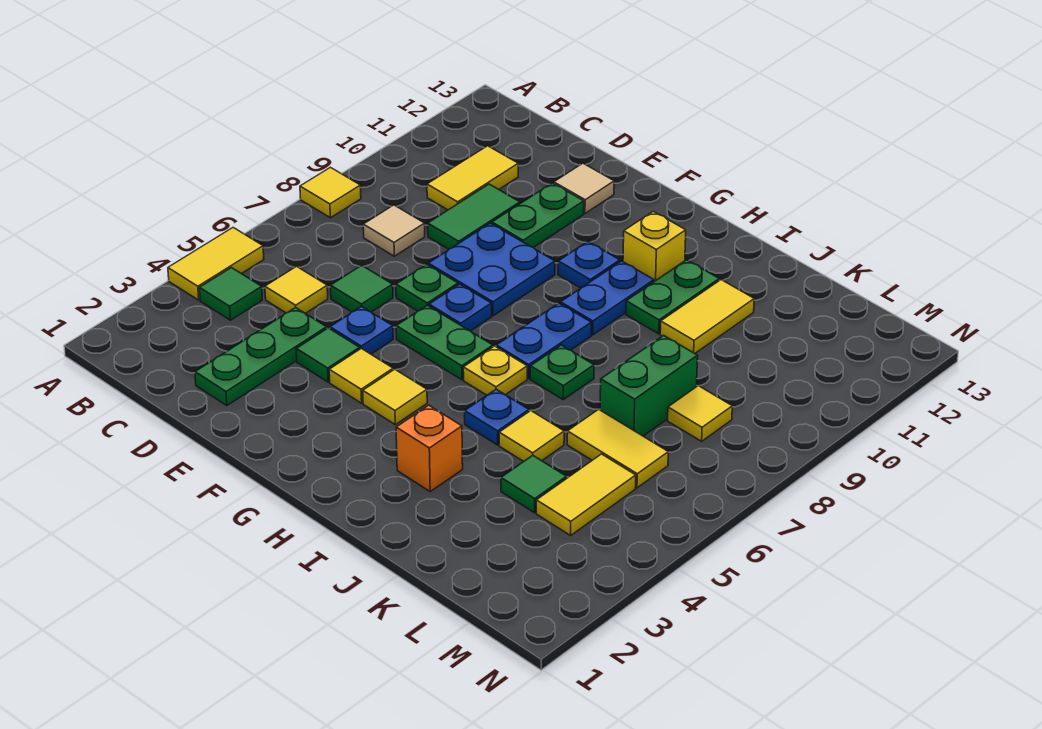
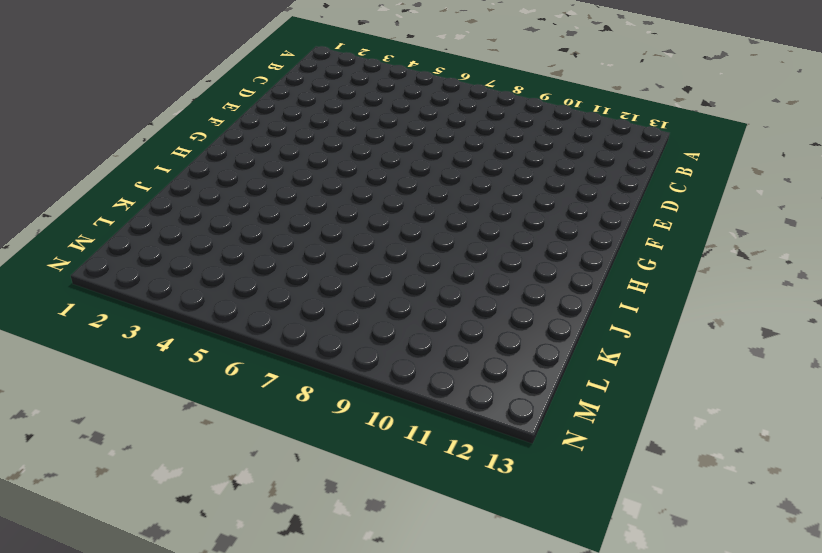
none -> yellow 1x2 tile [168,228,264,300]
none -> yellow 1x1 tile [300,167,361,218]
none -> green 1x1 tile [199,268,262,320]
none -> yellow 1x1 tile [265,266,328,314]

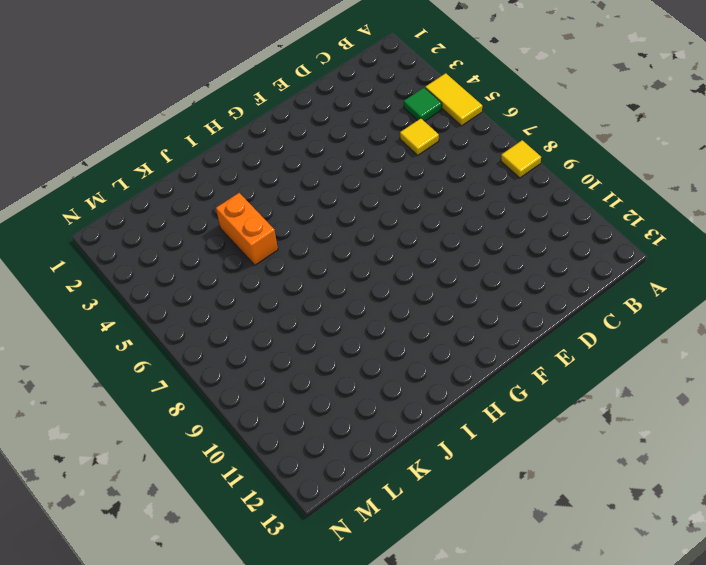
orange 1x2 brick [216,193,278,265] -> yellow 1x1 tile [499,411,564,461]
none -> tan 1x1 tile [363,205,425,256]
none -> yellow 1x2 tile [427,146,518,210]
none -> green 1x3 plate [195,307,327,406]
none -> green 1x1 tile [330,265,393,312]

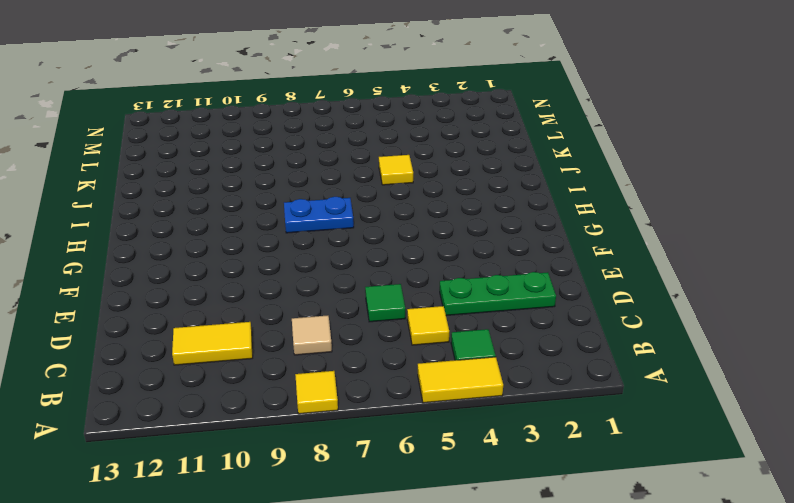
none -> green 1x2 tile [428,184,520,249]
none -> green 1x1 tile [296,328,360,382]
none -> blue 1x1 plate [330,306,393,354]
none -> green 1x1 plate [396,264,458,311]

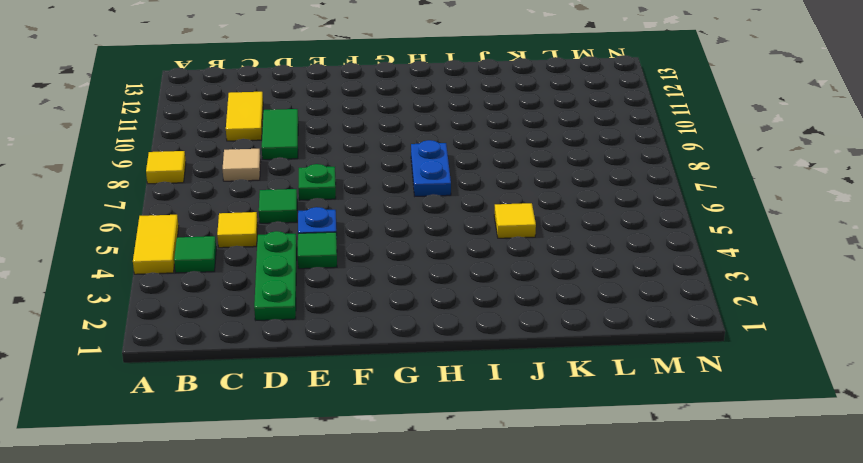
none -> blue 2x2 plate [428,223,555,316]
none -> green 1x2 plate [492,183,584,248]
none -> tan 1x1 tile [554,163,614,213]
none -> yellow 1x1 tile [329,348,393,403]

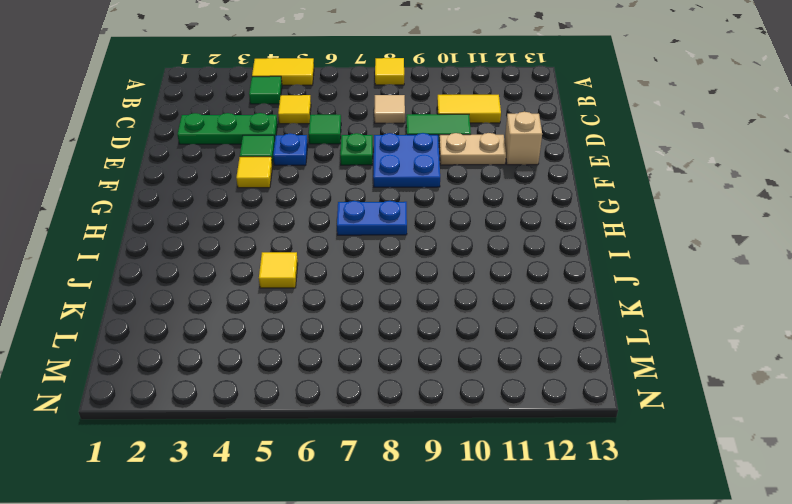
tan 1x2 plate [439,133,506,165] -> green 1x2 plate [492,183,584,248]
tan 1x1 brick [505,112,542,165] -> tan 1x1 tile [554,163,614,213]
none -> green 1x2 plate [396,305,493,380]
none -> blue 1x1 plate [429,284,492,331]
none -> yellow 1x1 tile [363,369,427,425]
none -> blue 1x1 plate [558,242,620,288]

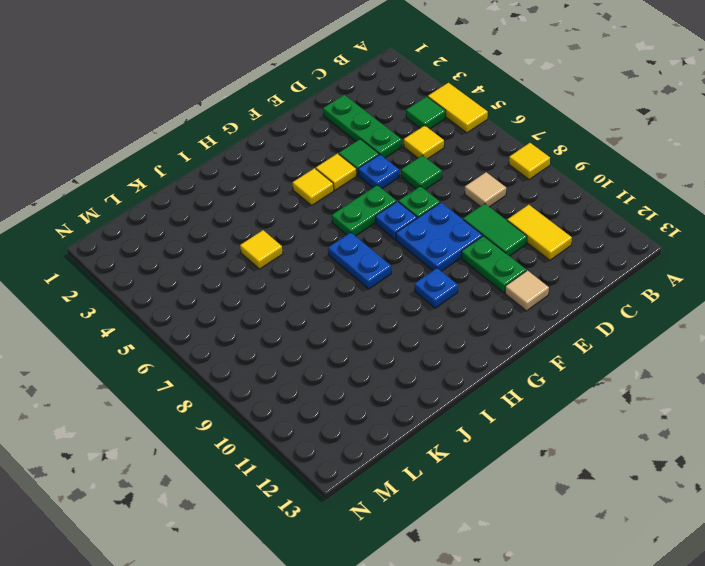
none -> yellow 1x1 plate [463,346,527,395]
none -> blue 1x2 plate [560,261,654,335]
none -> yellow 1x1 brick [623,211,686,281]
none -> orange 1x1 brick [396,405,463,491]

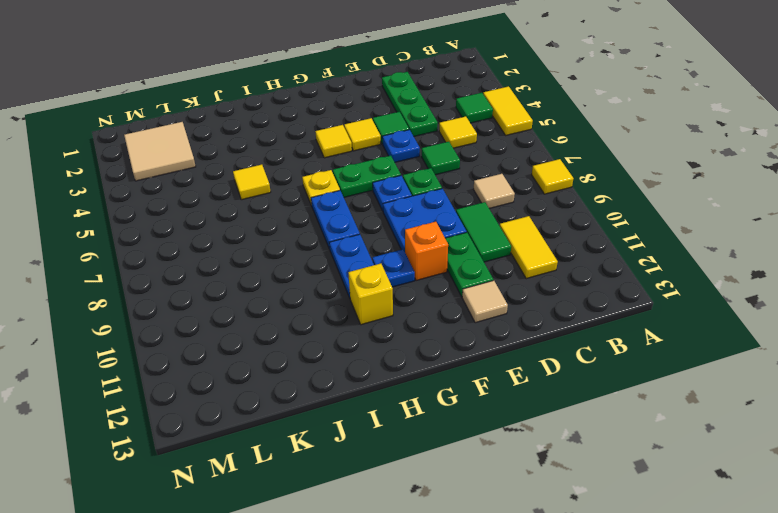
orange 1x1 brick [405,222,448,281] -> orange 1x1 brick moved to [396,405,463,491]
tan 2x2 tile [124,122,196,181] -> none
none -> blue 1x1 plate [465,389,529,445]
none -> green 1x1 plate [530,345,594,400]
none -> green 1x2 plate [626,260,719,334]
none -> yellow 1x2 tile [660,280,754,353]

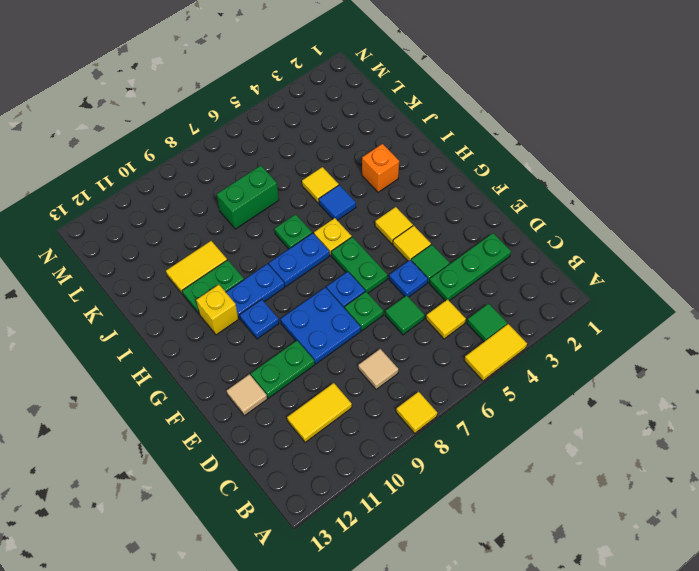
blue 1x1 tile [319,185,356,220] -> blue 1x1 plate [465,389,529,445]
none -> green 1x2 tile [428,184,520,249]
none -> green 1x1 tile [501,455,567,513]
none -> yellow 1x2 tile [567,409,668,488]
none -> yellow 1x2 tile [536,454,636,535]

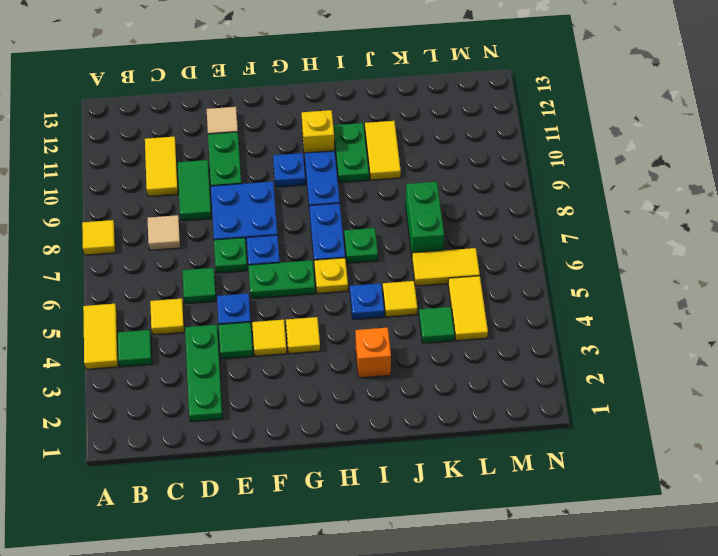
none -> yellow 1x1 tile [668,386,732,441]

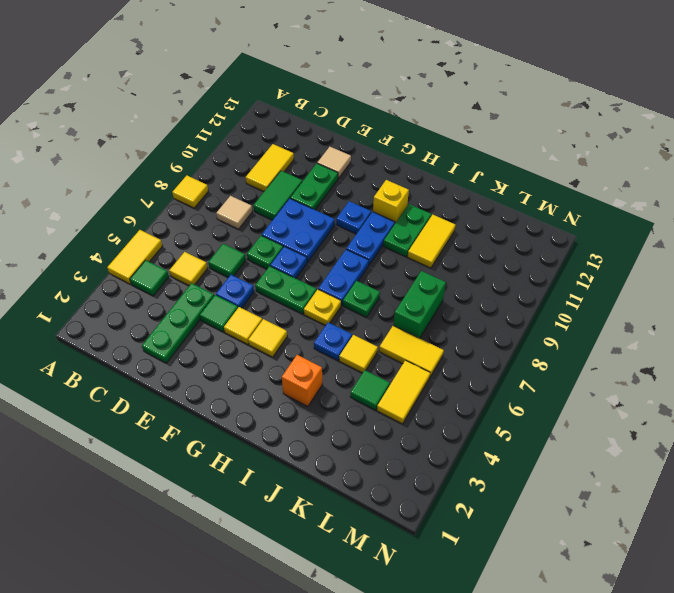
none -> yellow 1x1 tile [668,386,732,441]

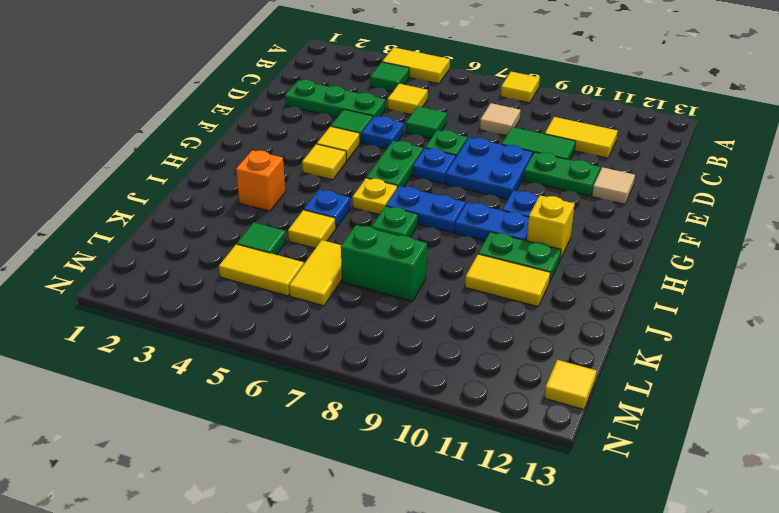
yellow 1x1 tile [544,360,596,410] -> yellow 1x1 tile moved to [668,386,732,441]

